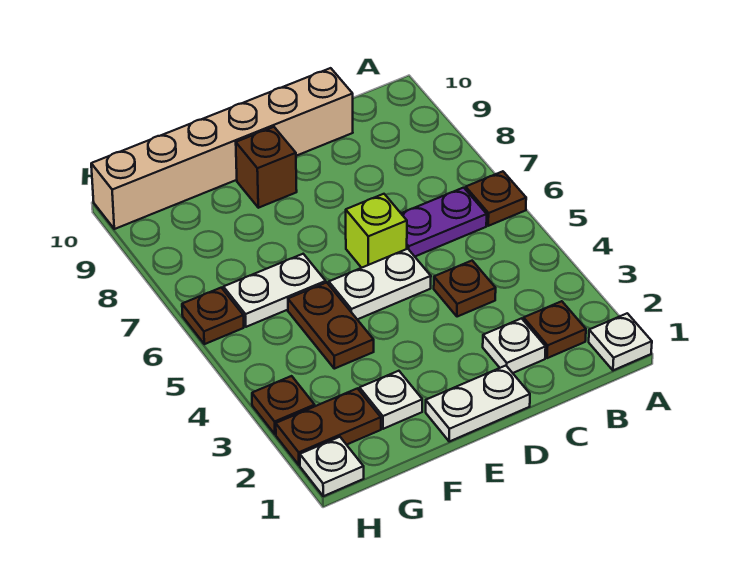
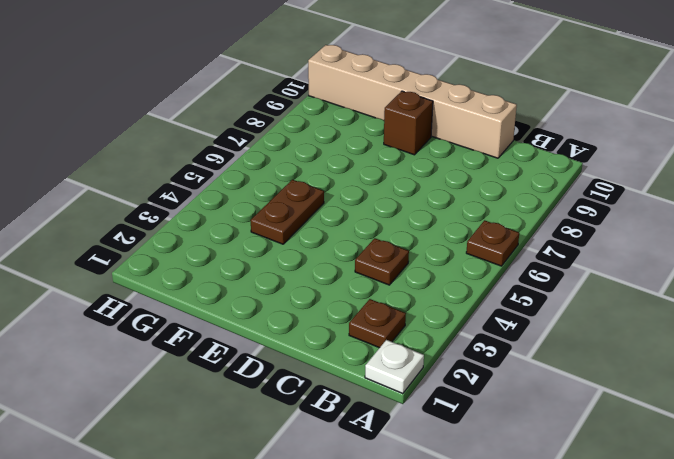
none -> purple 1x2 plate [401,188,487,256]
none -> white 1x1 plate [483,318,546,373]
none -> white 1x2 plate [426,366,530,441]

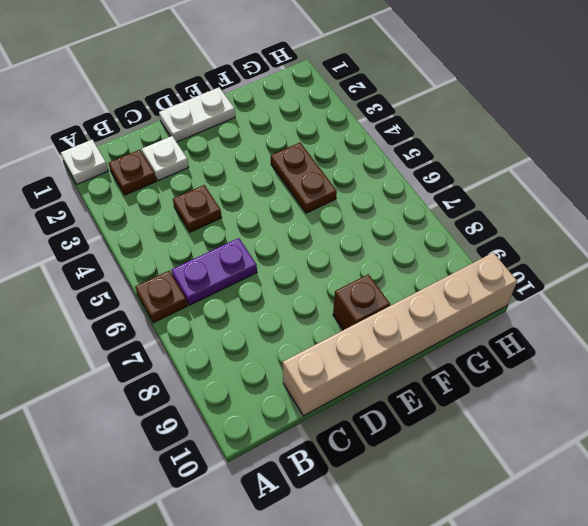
none -> white 1x2 plate [329,249,431,319]
none -> lime 1x1 brick [346,194,407,268]
none -> white 1x1 plate [360,371,422,429]

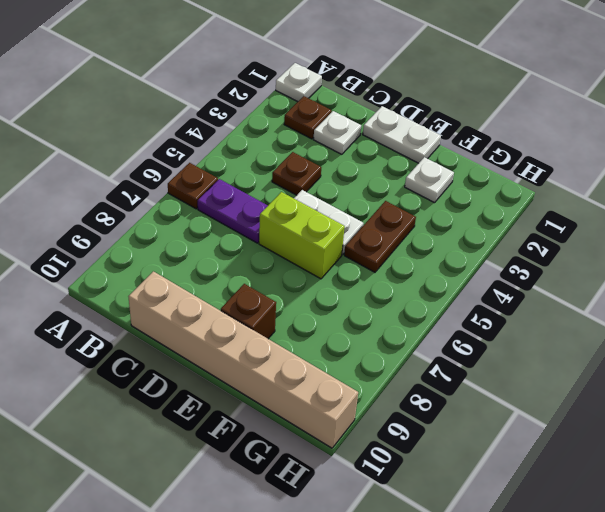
lime 1x2 brick [259,192,345,279] -> lime 1x1 brick [346,194,407,268]
none -> white 1x2 plate [223,254,326,327]
none -> brown 1x2 plate [276,388,381,465]
none -> white 1x1 plate [300,437,364,496]

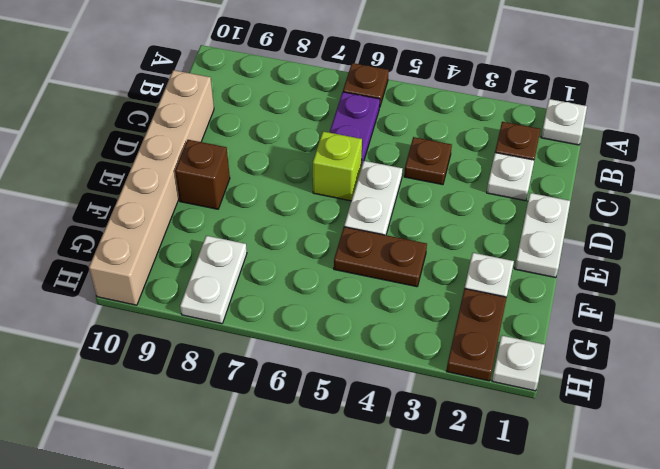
white 1x2 plate [180,236,247,324] -> white 1x2 plate moved to [223,254,326,327]
none -> brown 1x1 plate [252,376,315,434]
none -> brown 1x1 plate [182,288,244,344]

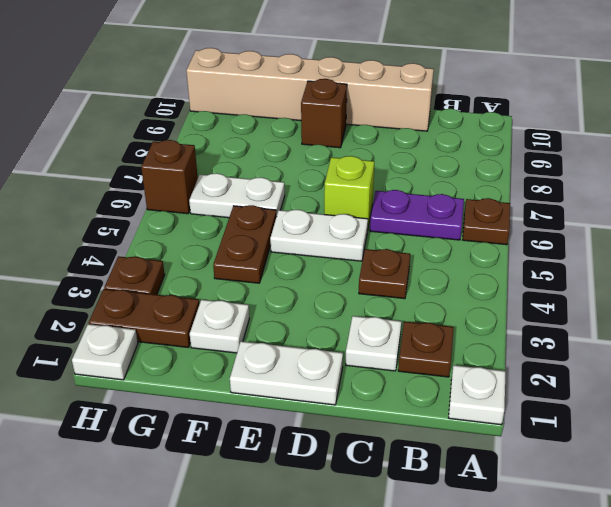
brown 1x1 brick [141,140,198,214] -> brown 1x1 plate [182,288,244,344]

